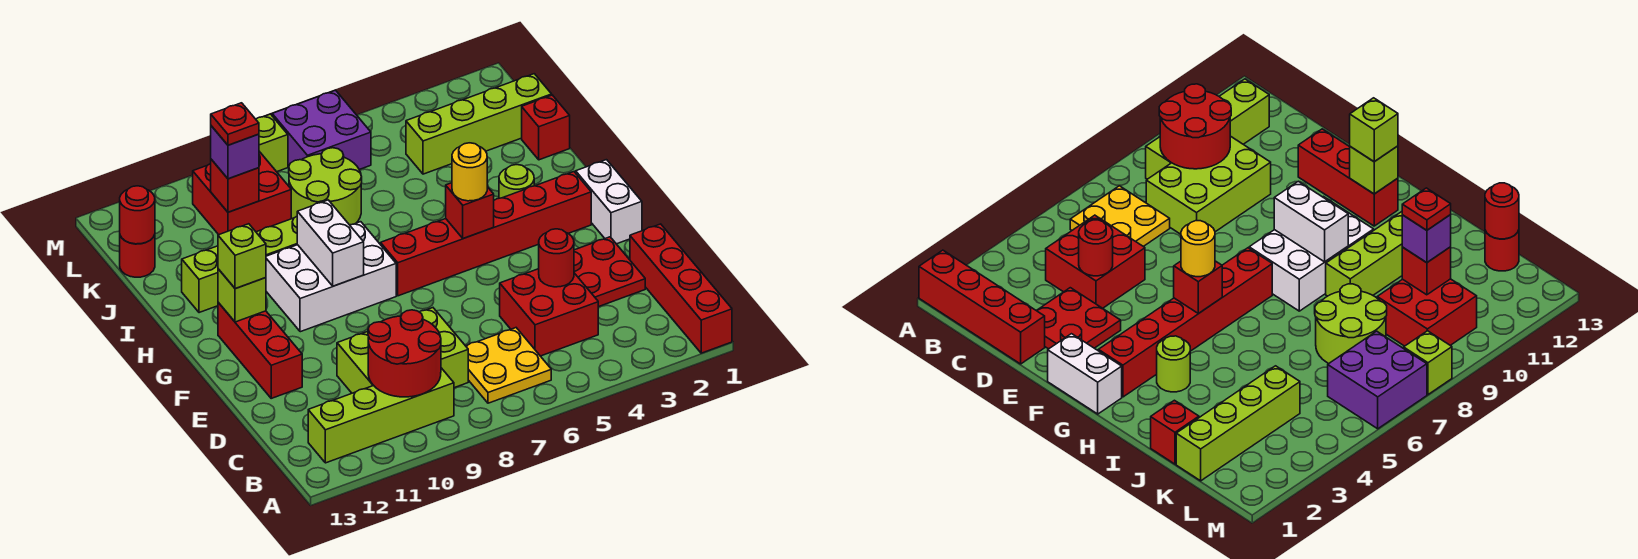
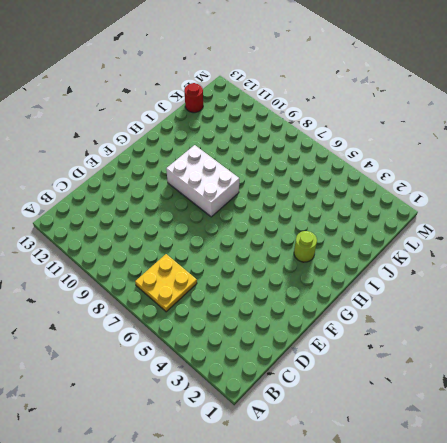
none -> red 1x4 brick [630,224,732,353]
none -> lime 1x4 brick [308,368,454,463]
none -> red 2x2 brick [500,269,598,356]
none -> lime 2x3 brick [337,308,468,393]

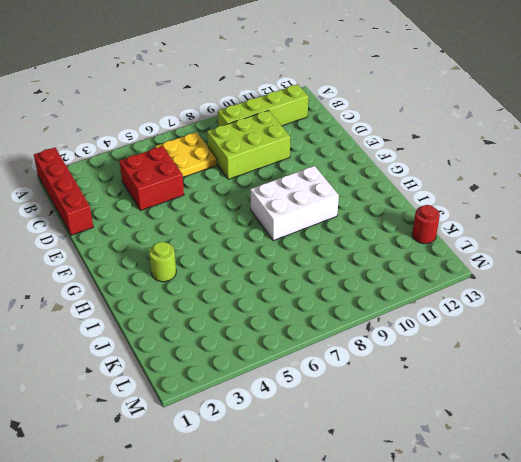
none -> red 2x2 plate [574,237,645,307]
none -> red 1x3 brick [218,302,302,398]
none -> white 1x2 brick [576,160,642,244]
none -> red 1x6 brick [381,172,591,296]

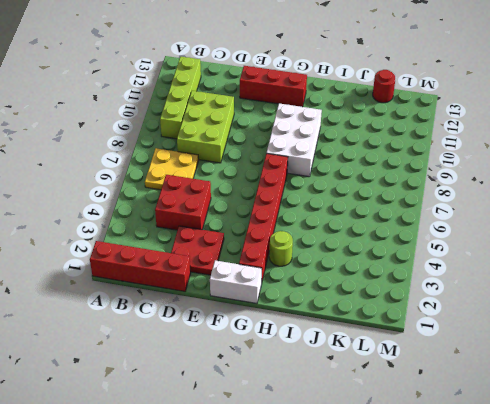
none -> lime 1x4 brick [182,216,297,313]
none -> red 1x1 brick [522,95,570,160]
none -> lime 2x2 round brick [289,148,362,225]
none -> lime 1x4 brick [406,74,552,174]

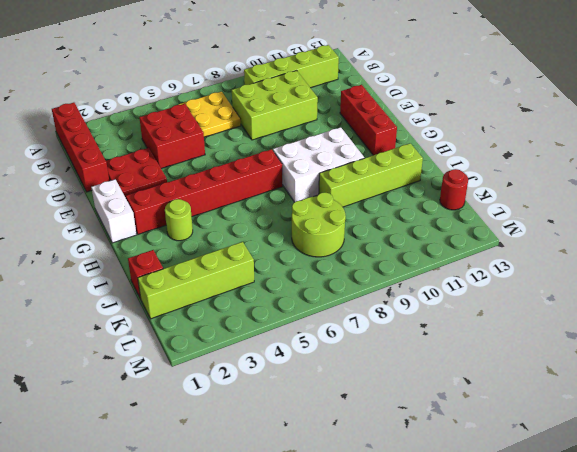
none -> red 2x2 brick [193,151,291,235]
none -> purple 2x2 brick [272,90,371,170]
none -> lime 1x1 brick [256,114,288,172]
none -> red 2x2 round brick [368,310,441,397]

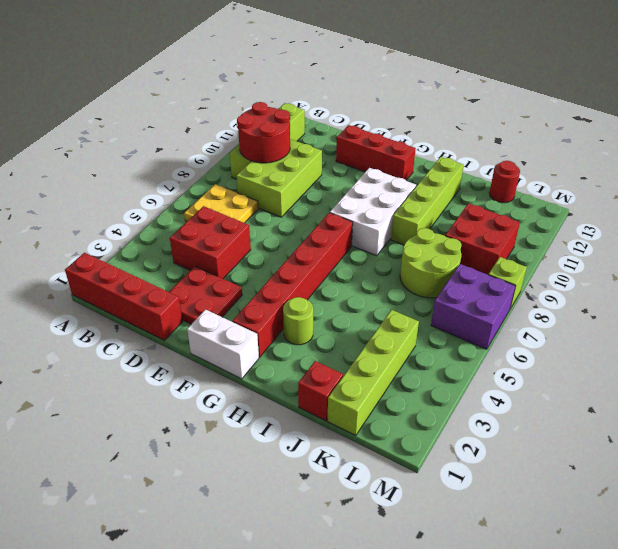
none -> red 1x1 round brick [539,229,574,287]
none -> red 1x1 brick [446,183,494,239]
none -> white 1x2 brick [297,200,364,286]
none -> lime 1x1 brick [218,269,266,322]

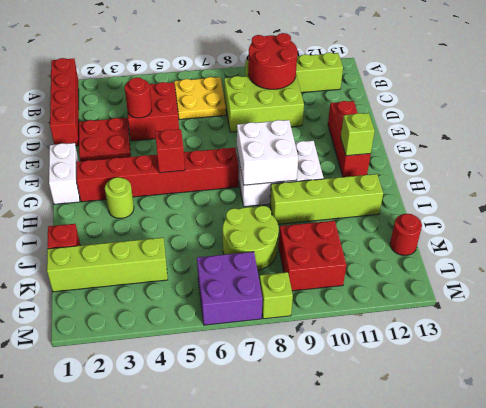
white 2x2 brick [237,120,298,185] -> white 1x2 brick [297,200,364,286]
none -> red 1x1 brick [211,159,259,212]
none -> red 1x1 round brick [120,186,155,244]
none -> yellow 1x1 round brick [452,143,487,201]
none -> lime 1x1 brick [218,224,266,289]

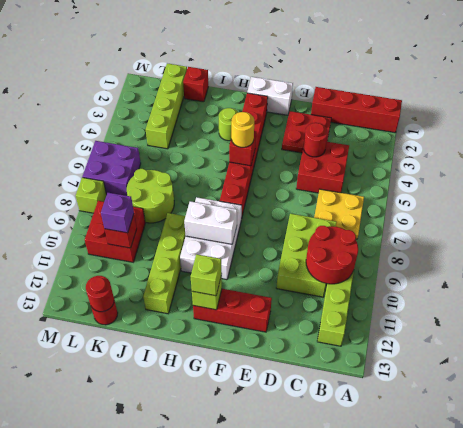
none -> red 1x1 plate [211,103,259,145]

